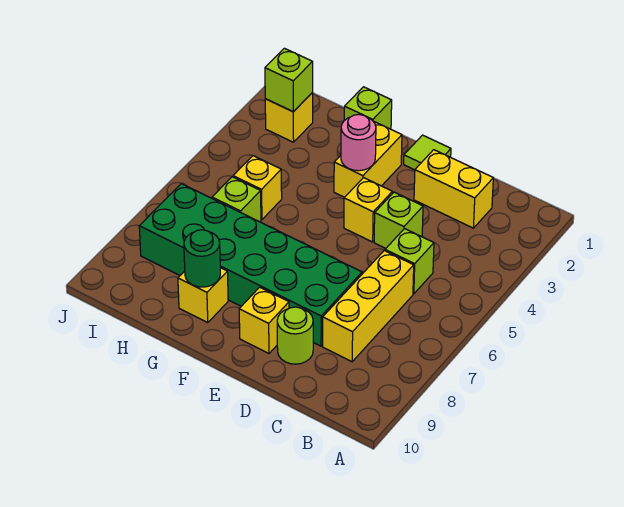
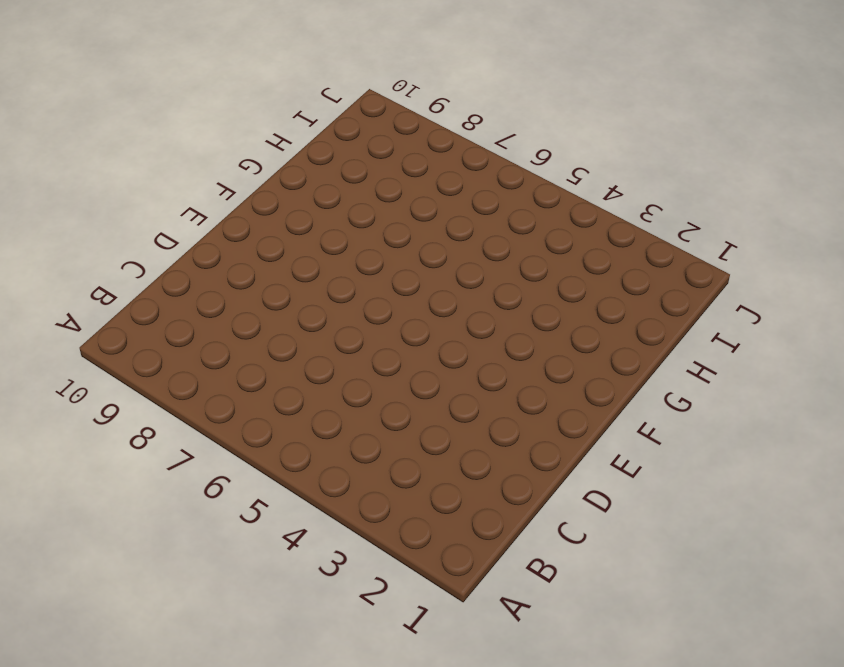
none -> yellow 1x2 brick [414,150,493,228]
none -> lime 1x1 brick [385,229,434,294]
none -> yellow 1x3 brick [323,251,414,362]

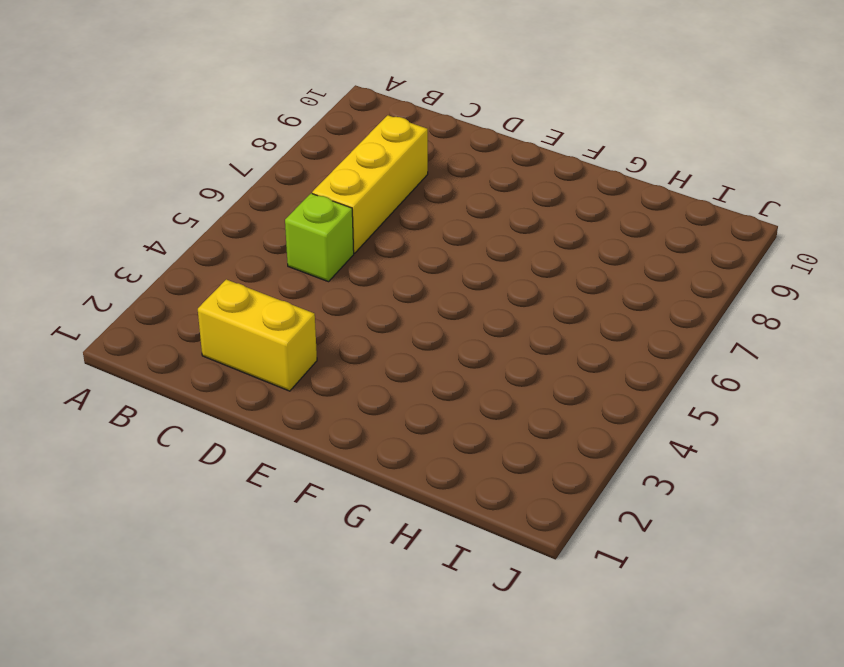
none -> lime 1x1 brick [374,192,423,248]
none -> green 2x6 brick [139,184,362,346]
none -> lime 1x1 round brick [277,307,313,364]

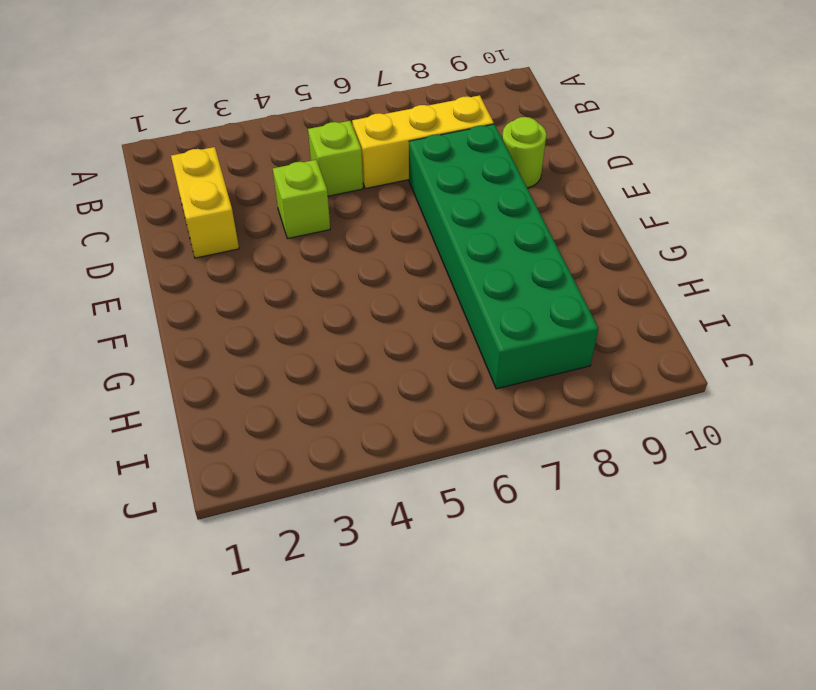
none -> lime 1x1 tile [404,135,451,170]
none -> yellow 1x1 brick [344,178,392,242]
none -> yellow 1x1 brick [239,287,289,353]

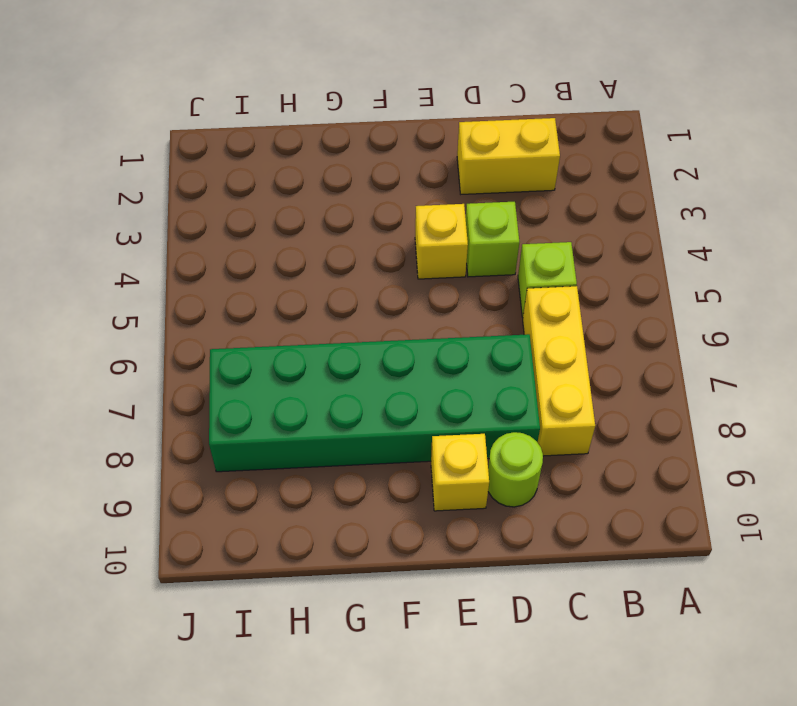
none -> lime 1x1 tile [404,135,451,170]
none -> yellow 1x2 brick [334,121,402,197]
none -> lime 1x1 brick [344,87,392,129]

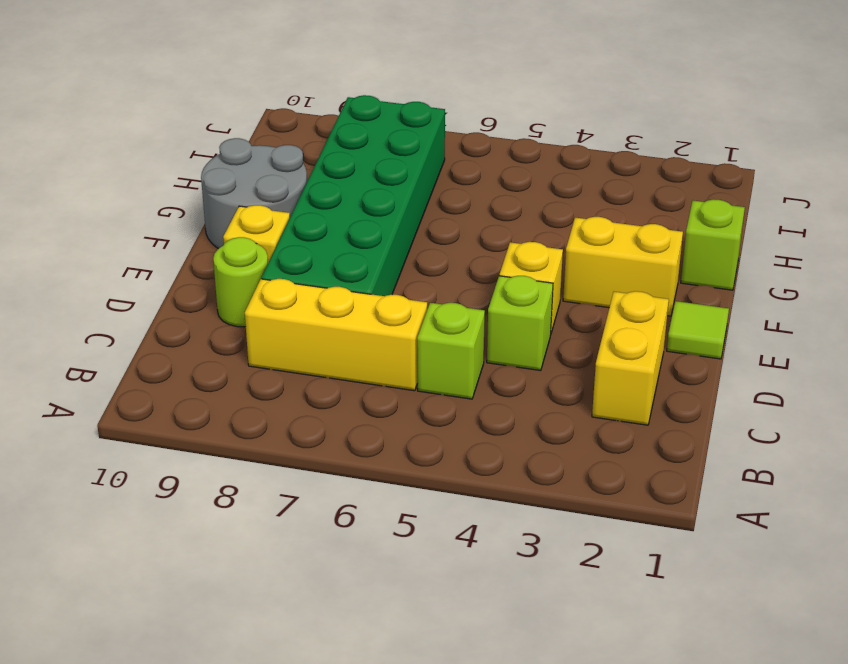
grey 2x2 round brick [201,138,307,249] -> yellow 1x1 brick [178,268,228,322]
none -> yellow 1x1 brick [233,156,282,220]
none -> lime 1x1 brick [212,177,261,222]
none -> yellow 1x1 brick [265,93,313,142]

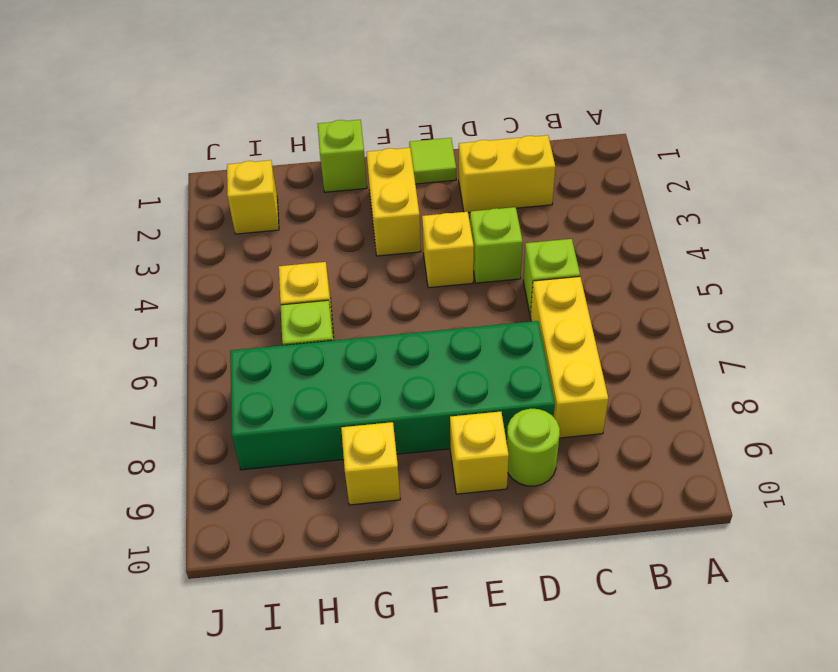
none -> pink 1x1 round brick [341,114,376,171]
none -> green 1x1 round brick [184,230,220,287]
none -> lime 1x1 brick [265,48,313,112]

